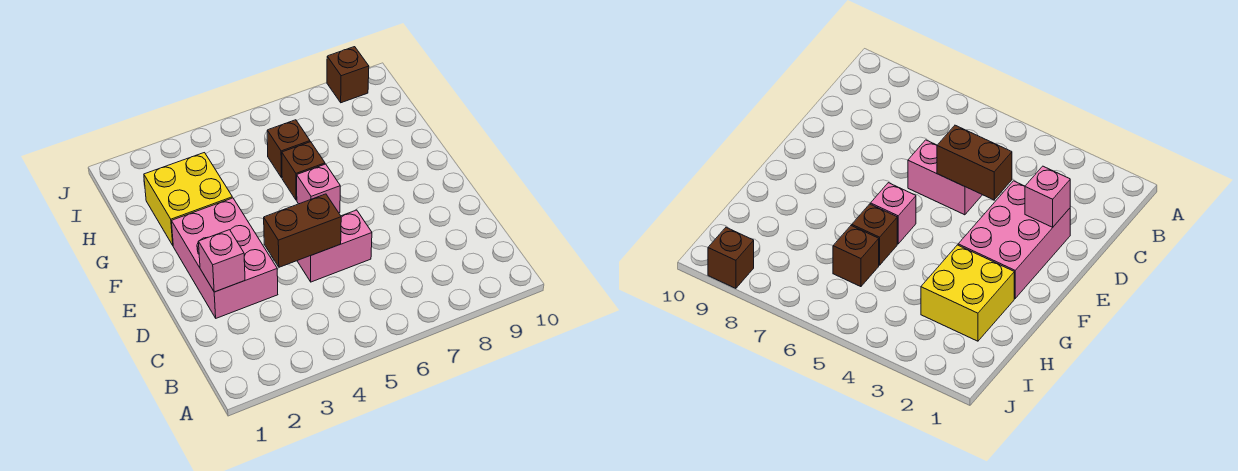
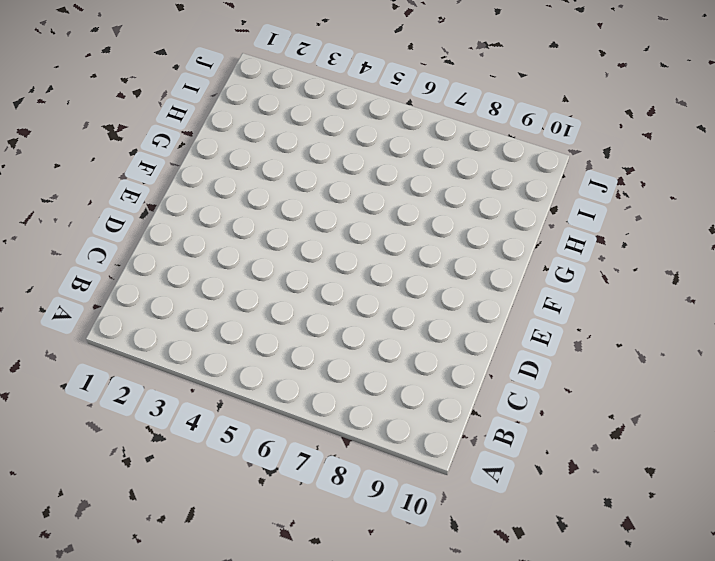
none -> pink 2x3 brick [172,198,278,318]
none -> pink 1x2 brick [297,210,372,282]

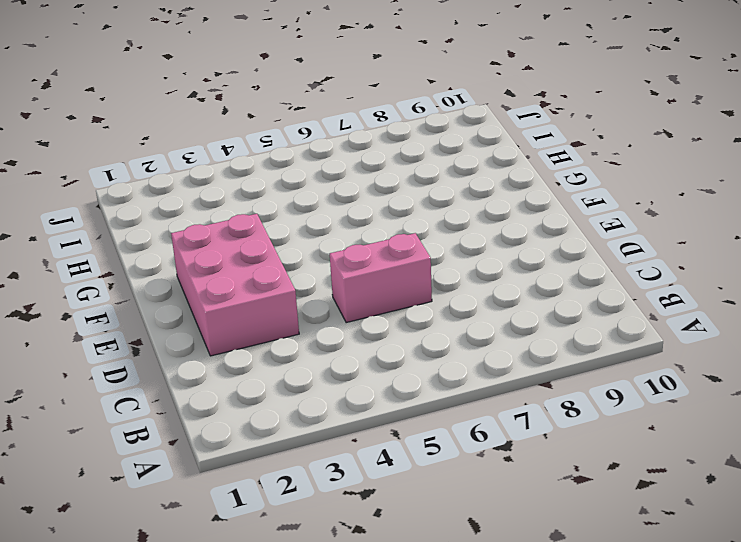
none -> pink 1x1 brick [297,164,340,213]
none -> yellow 2x2 brick [144,153,232,245]

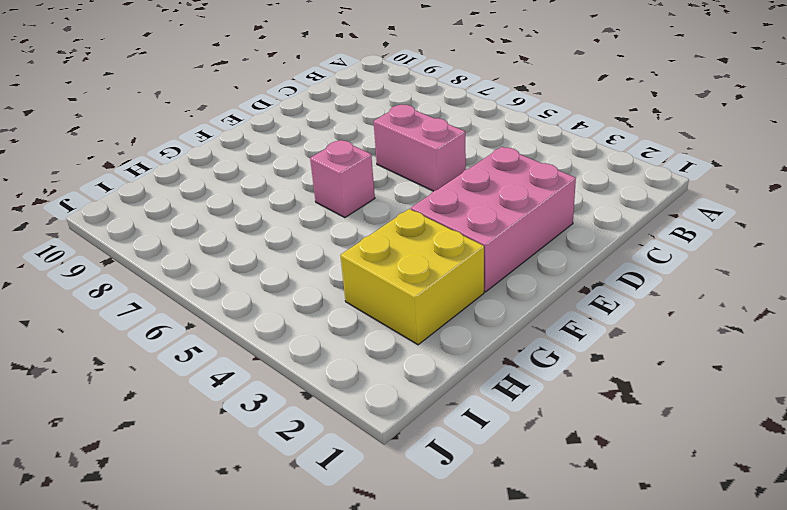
none -> brown 1x1 brick [282,142,325,200]
none -> brown 1x1 brick [267,120,310,178]

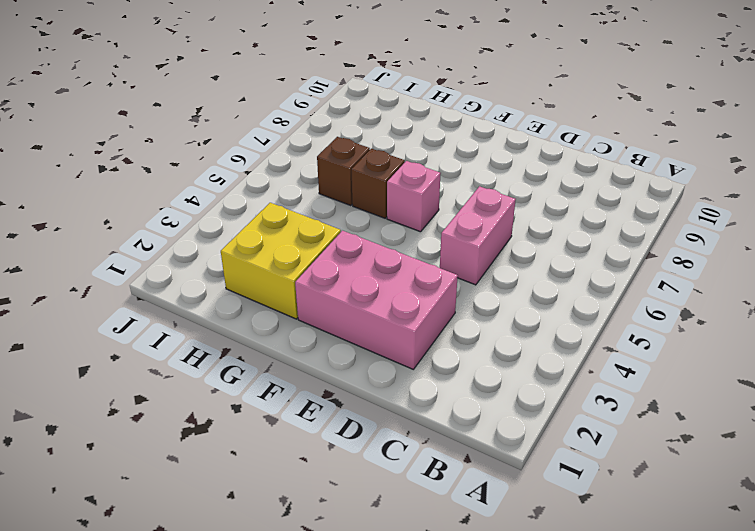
none -> brown 1x1 brick [327,47,369,103]
none -> pink 1x1 brick [198,230,245,292]

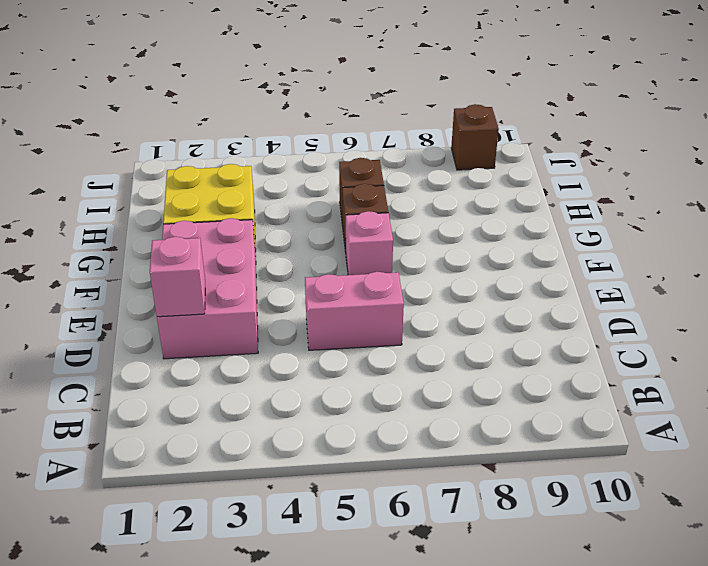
none -> brown 1x2 brick [264,194,341,267]

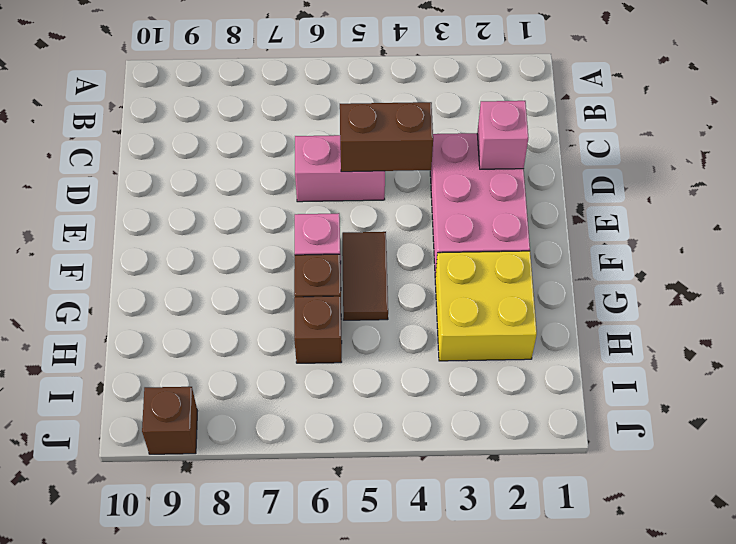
brown 1x2 tile [342,232,388,320] -> none

